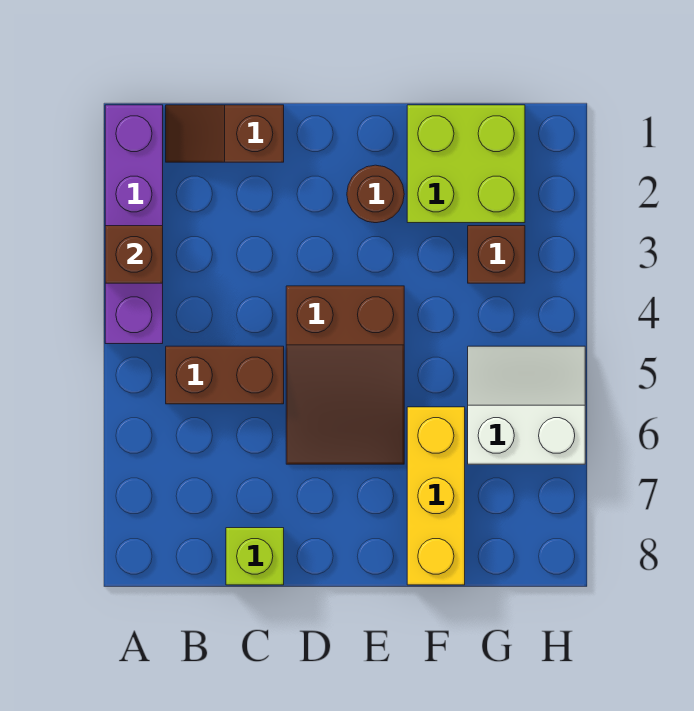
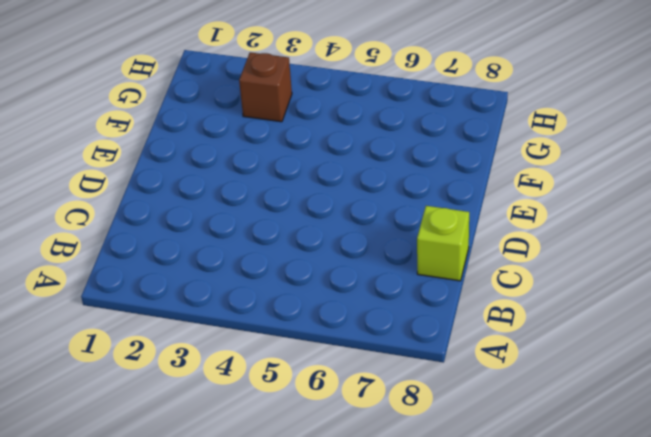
none -> purple 1x4 brick [105,105,163,344]
none -> brown 1x2 slope [166,105,284,162]

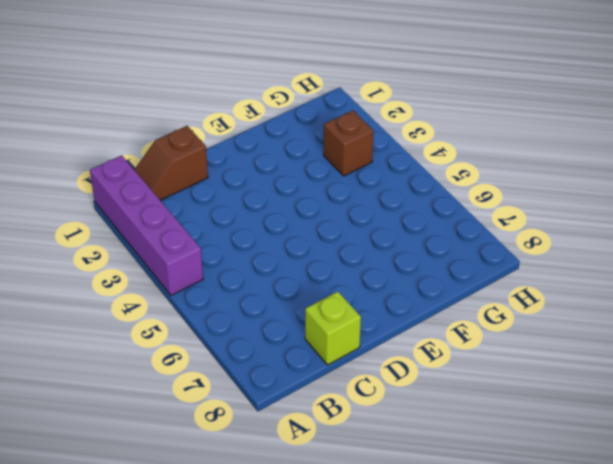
none -> brown 1x2 brick [166,346,284,404]
none -> brown 2x3 slope [286,286,404,464]

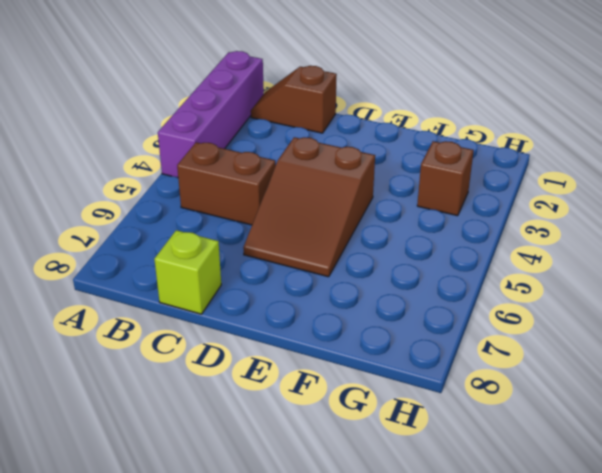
none -> brown 1x1 round brick [347,165,404,223]
none -> lime 2x2 brick [407,105,525,223]

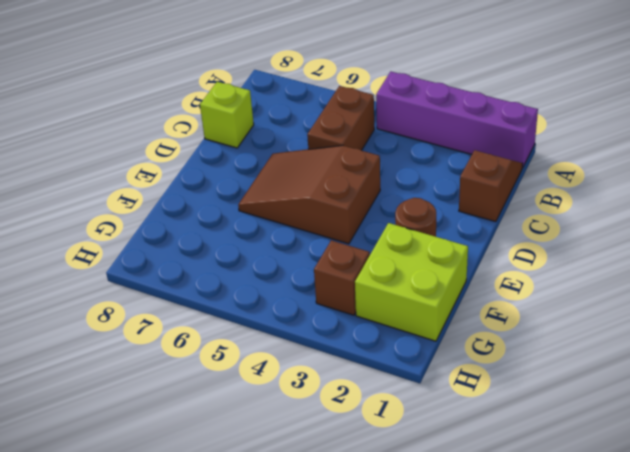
none -> yellow 1x3 brick [407,407,465,585]
none -> white 2x2 slope [468,346,585,464]

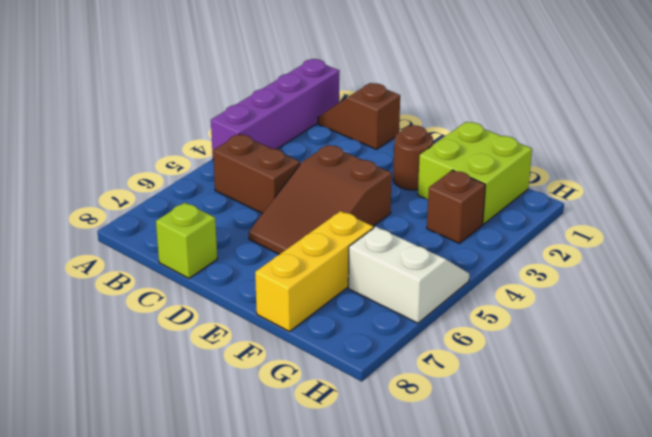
none -> brown 1x1 brick [105,226,163,283]

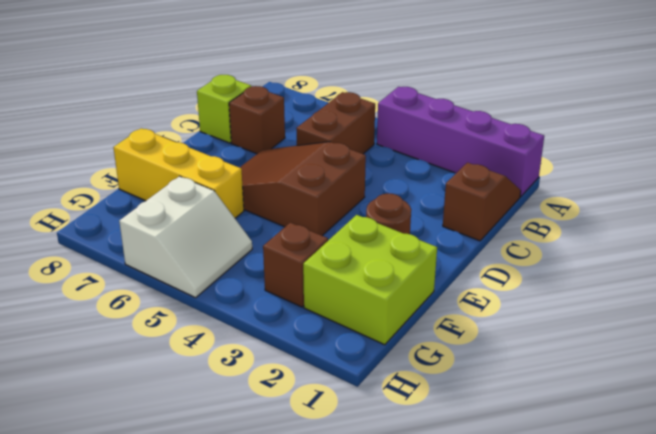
brown 1x1 brick [229,86,285,154] -> brown 1x1 brick moved to [105,226,163,283]

